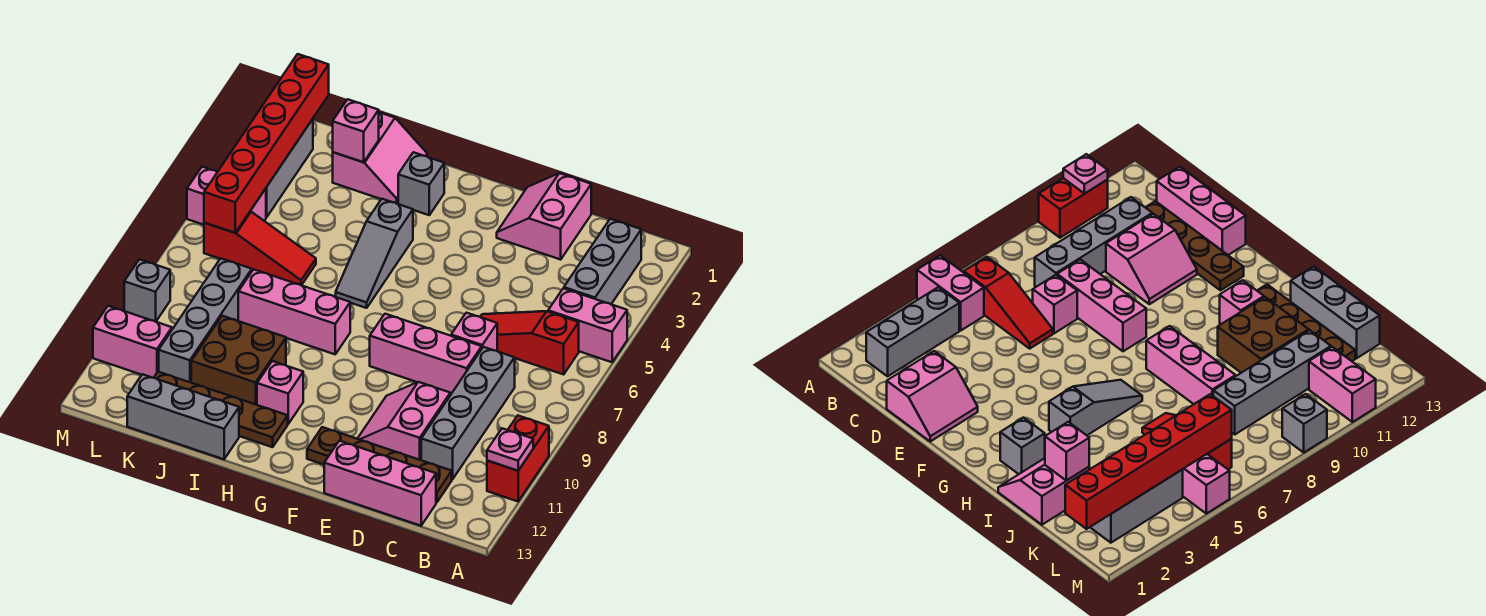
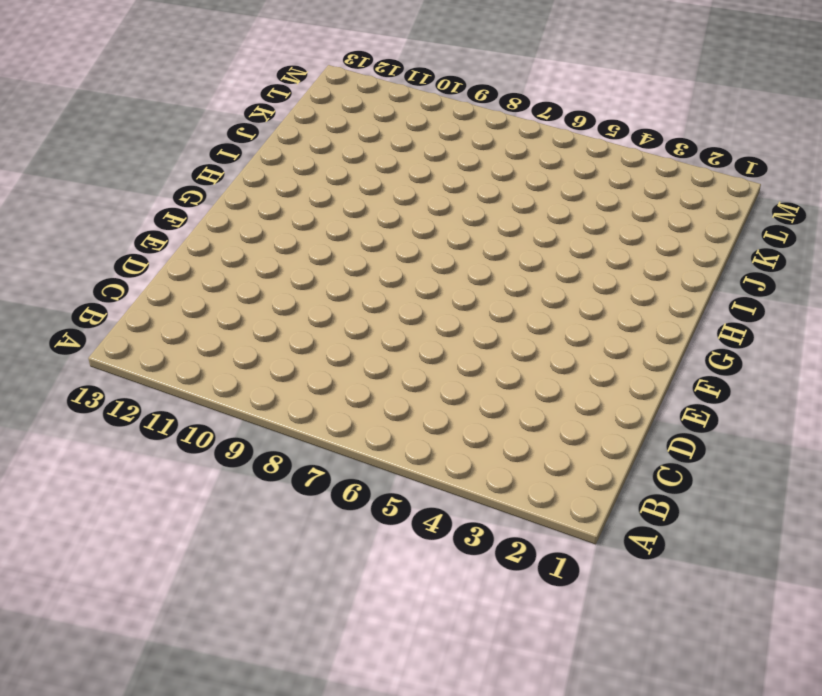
none -> pink 1x2 brick [548,288,627,362]
none -> red 1x2 brick [487,416,549,501]
none -> grey 1x3 brick [564,219,641,304]

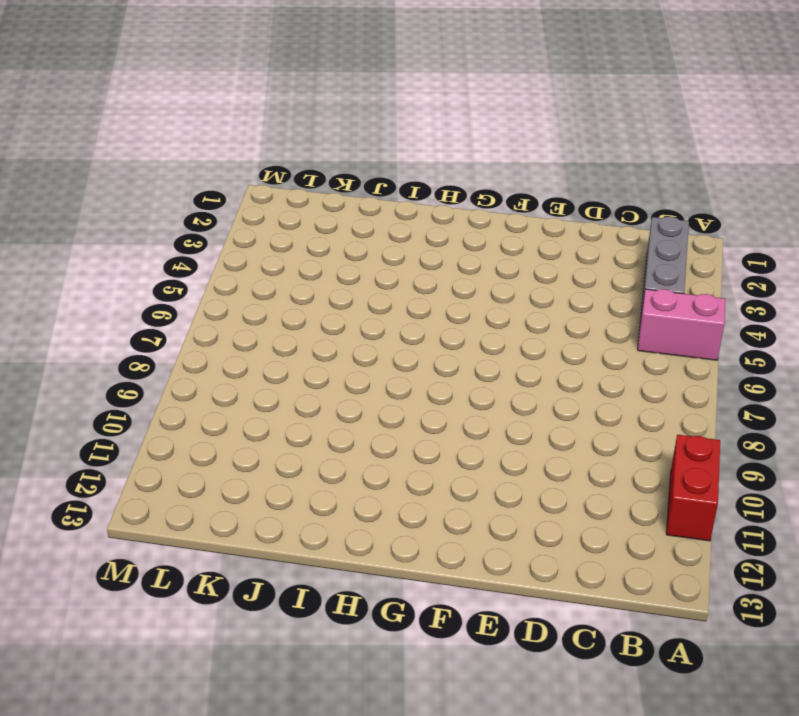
none -> red 1x3 slope [480,311,579,374]
none -> grey 1x4 brick [421,347,515,479]
none -> brown 1x4 plate [307,427,452,503]

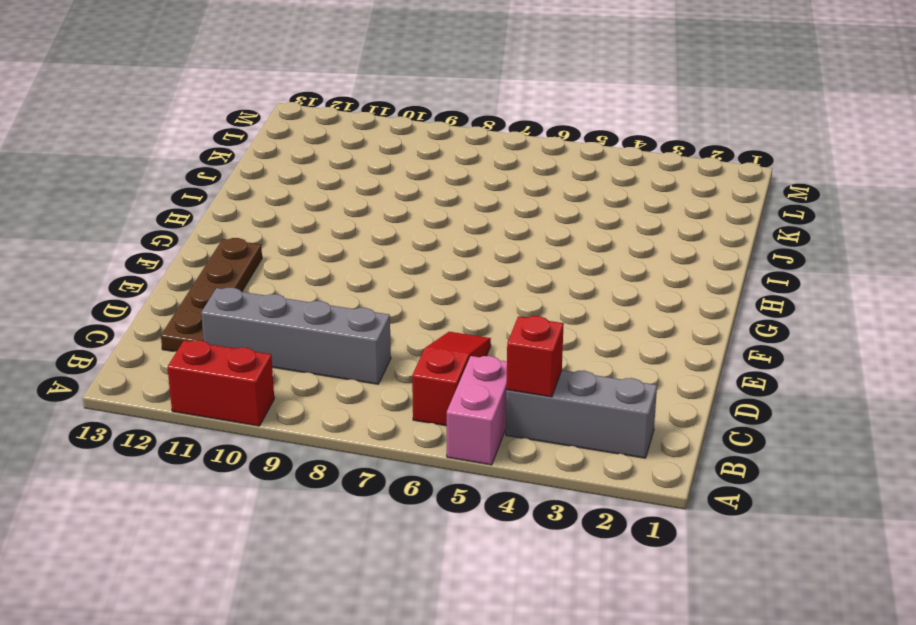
red 1x1 brick [506,316,564,397] -> none
none -> pink 1x3 brick [324,441,436,526]
none -> pink 2x2 slope [497,173,591,260]
none -> pink 1x1 brick [451,313,497,351]

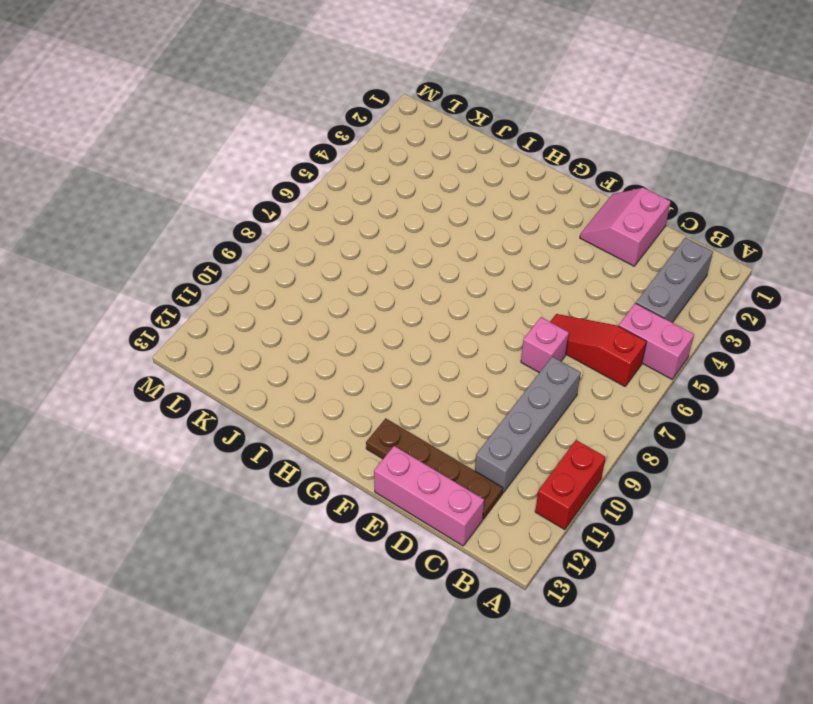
none -> pink 1x3 brick [370,314,482,394]
none -> pink 2x2 slope [357,382,450,460]
none -> grey 1x1 brick [398,152,444,215]

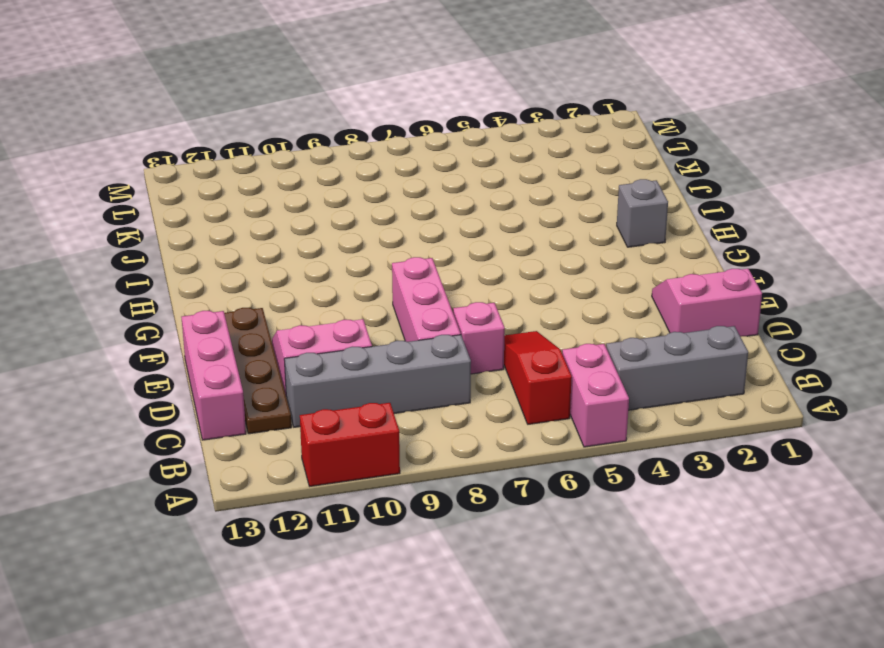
none -> grey 1x3 slope [336,199,413,308]
none -> pink 1x3 brick [238,269,350,354]
none -> pink 1x1 brick [257,361,303,424]

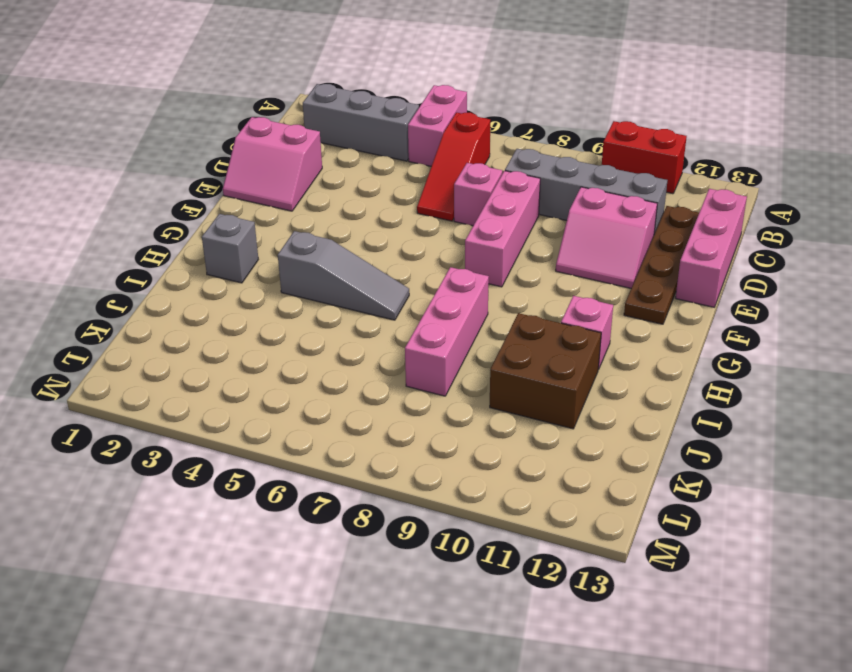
none -> brown 1x4 plate [154,372,288,447]
none -> pink 2x2 slope [333,112,427,203]
none -> grey 1x3 brick [127,374,239,459]

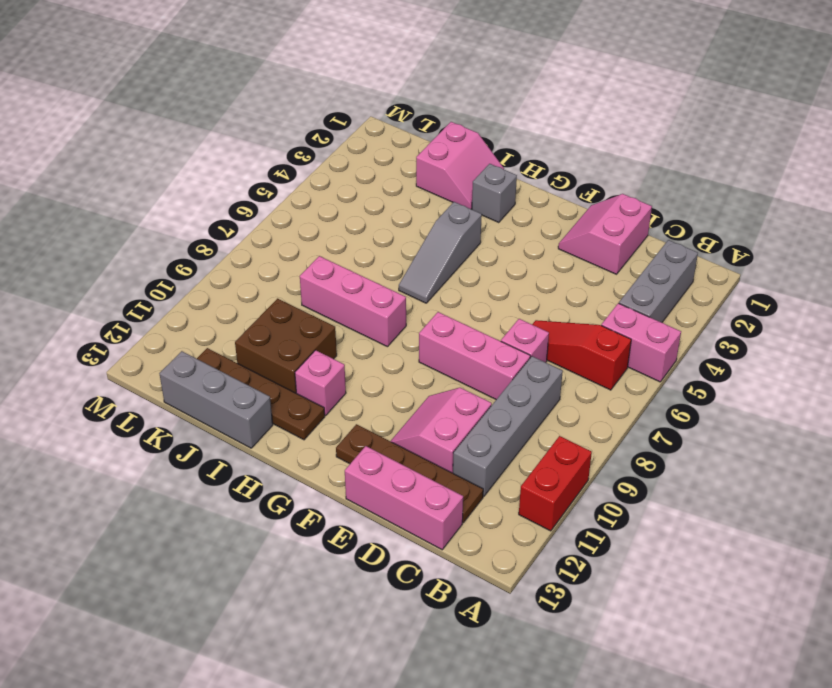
none -> red 1x3 slope [204,211,316,285]
none -> grey 1x4 brick [159,258,252,383]
none -> grey 1x3 brick [266,119,313,217]

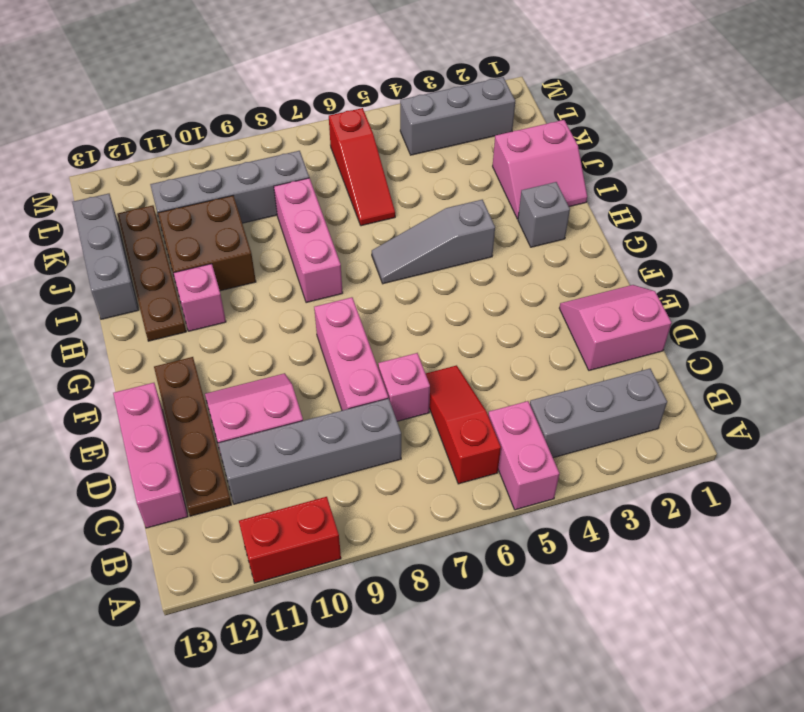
none -> pink 1x2 brick [187,167,266,225]
none -> pink 1x2 brick [93,306,172,378]
none -> grey 1x1 brick [124,259,170,322]

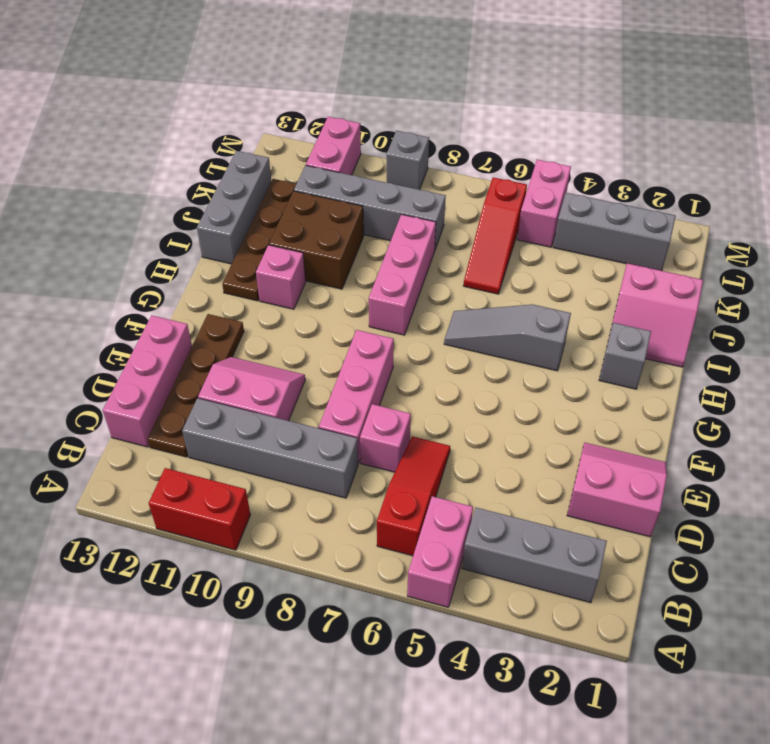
none -> pink 1x1 plate [487,428,533,471]
none -> pink 1x1 brick [333,99,379,162]
none -> red 1x6 brick [204,54,329,233]

